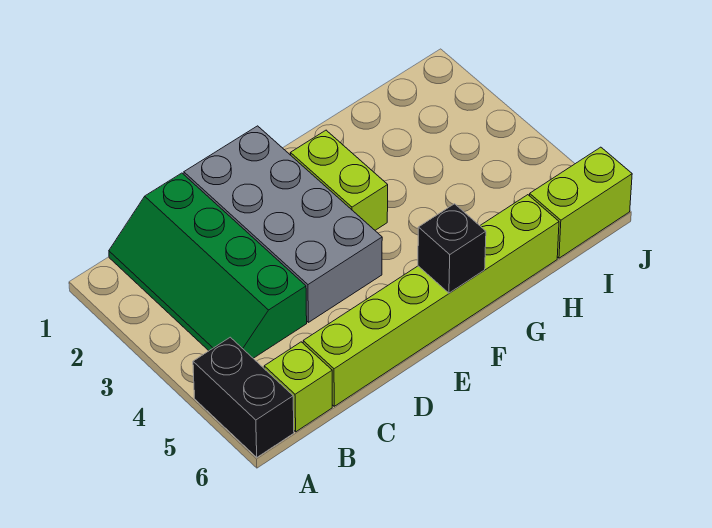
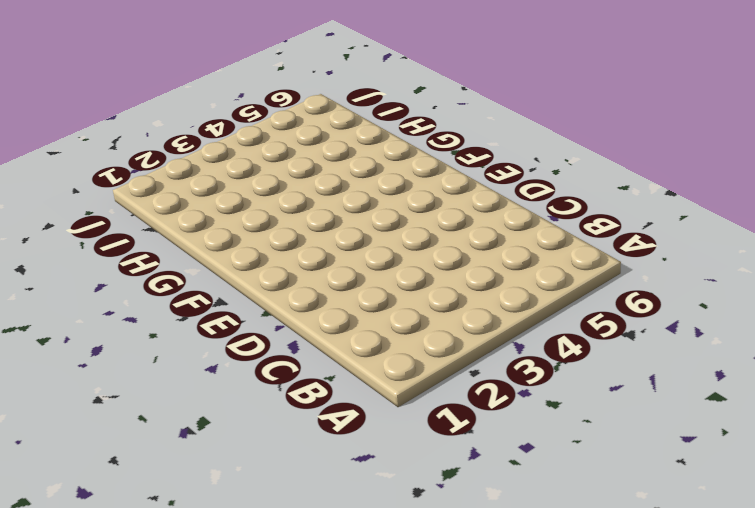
none -> black 1x2 brick [193,337,294,457]
none -> green 2x4 slope [109,173,307,358]

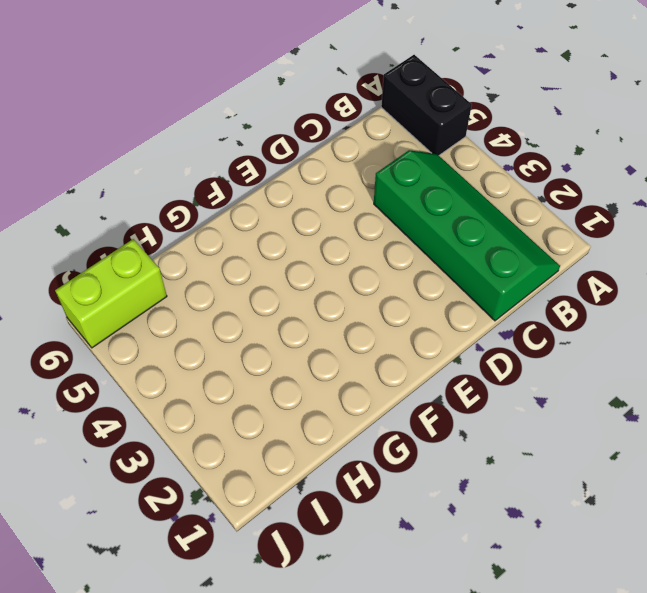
none -> lime 1x1 brick [264,342,332,432]
none -> lime 1x6 brick [303,195,559,406]

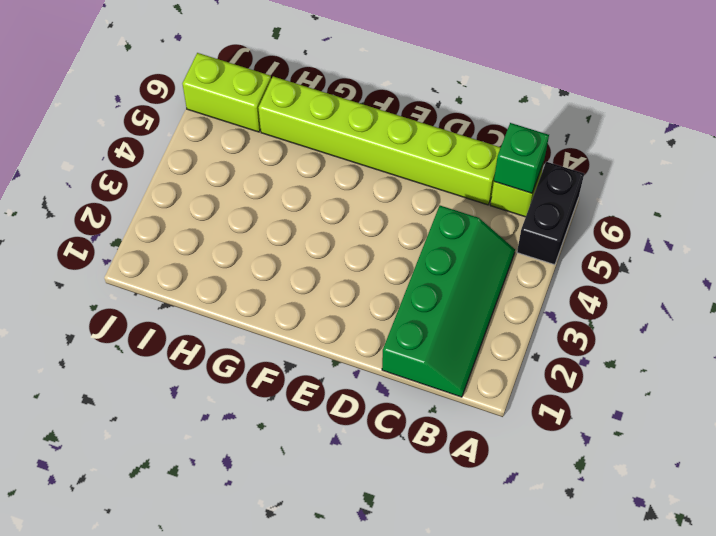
green 1x1 brick [494,123,549,193] -> none
none -> grey 2x4 brick [184,126,382,322]
none -> lime 1x2 brick [290,130,388,230]

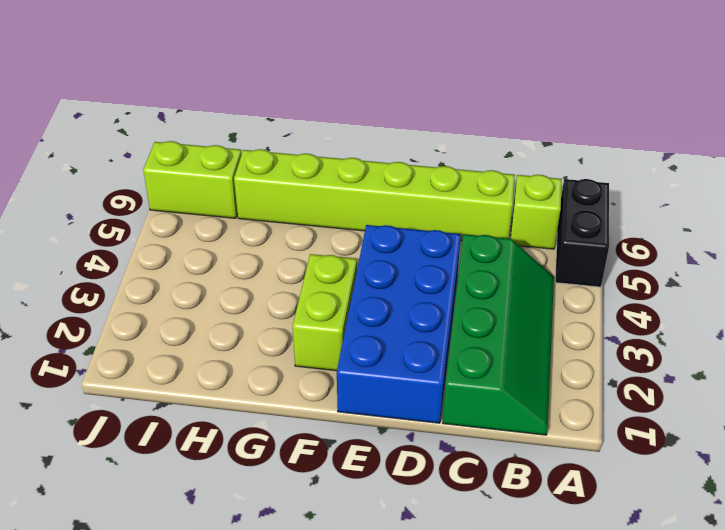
blue 2x4 brick [337,225,461,423] -> grey 2x4 brick [184,126,382,322]
none -> black 1x1 brick [418,204,486,293]

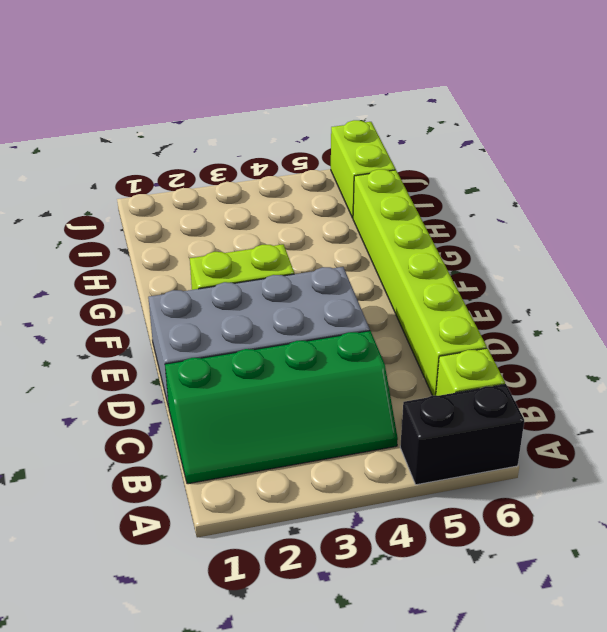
none -> black 1x1 brick [418,204,486,293]

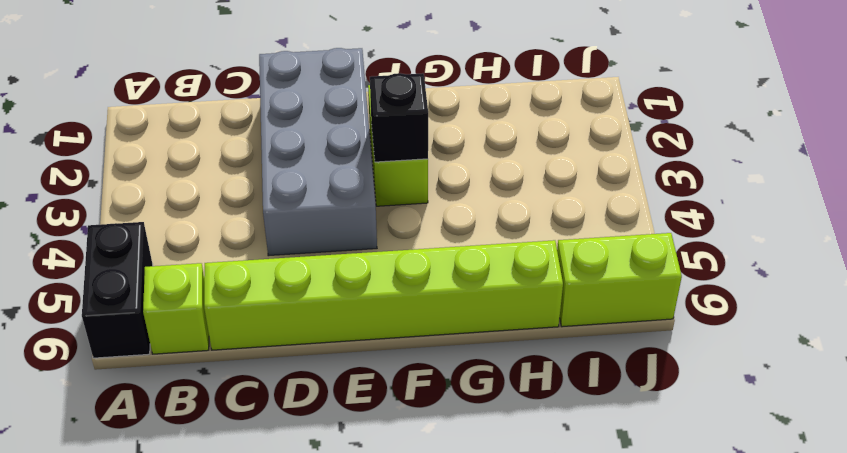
black 1x1 brick [370,73,428,162] -> black 1x1 brick moved to [418,204,486,293]
none -> green 2x4 slope [109,173,307,358]

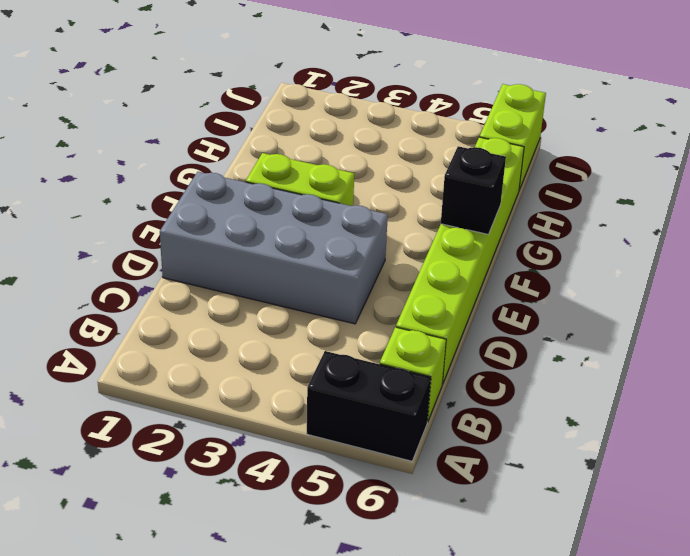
none -> green 2x4 slope [109,173,307,358]

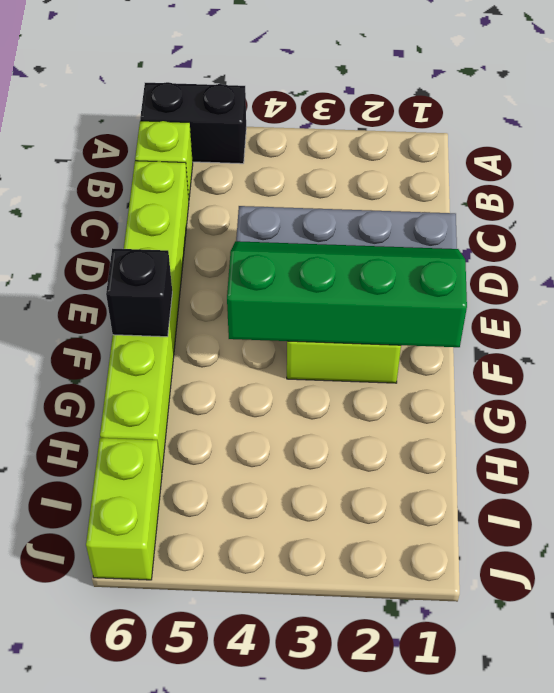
green 2x4 slope [227,241,467,347] -> green 2x4 slope moved to [109,173,307,358]

